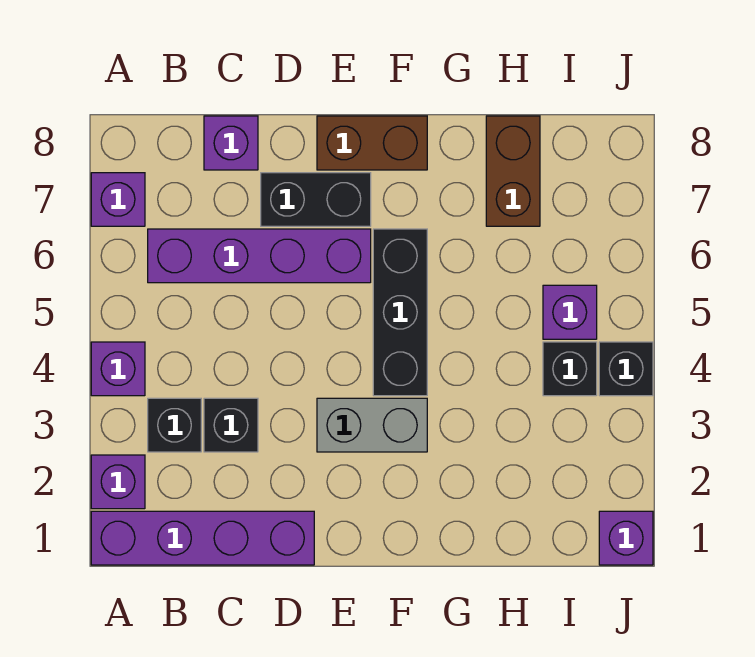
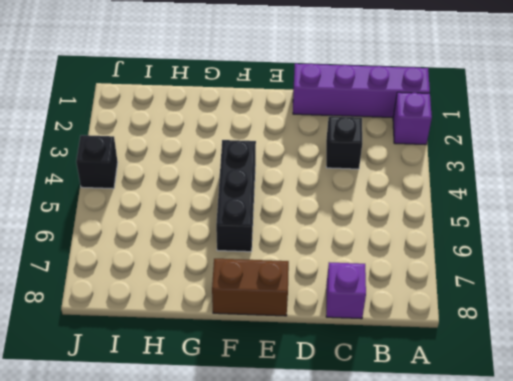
none -> purple 1x1 brick [91,342,145,396]
none -> purple 1x1 brick [91,173,145,226]
none -> black 1x1 brick [148,398,201,452]

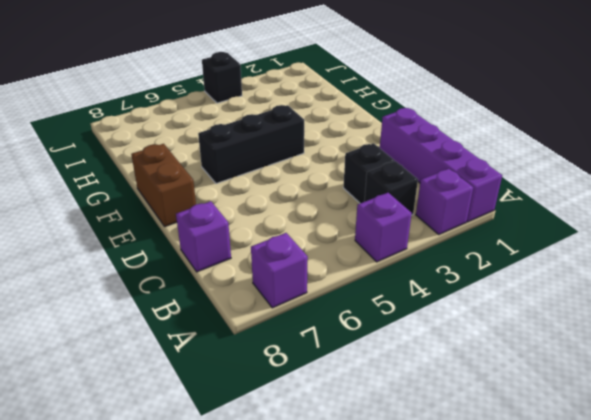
none -> purple 1x4 brick [148,229,371,283]
none -> black 1x2 brick [261,173,371,226]
none -> grey 1x2 brick [317,398,427,452]

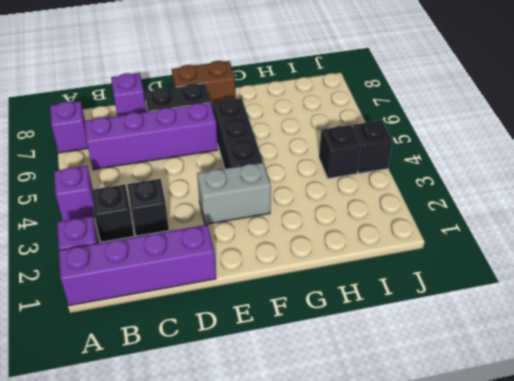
none -> brown 1x2 brick [486,116,540,226]
none -> purple 1x1 brick [543,285,597,339]
none -> purple 1x1 brick [599,511,653,565]

